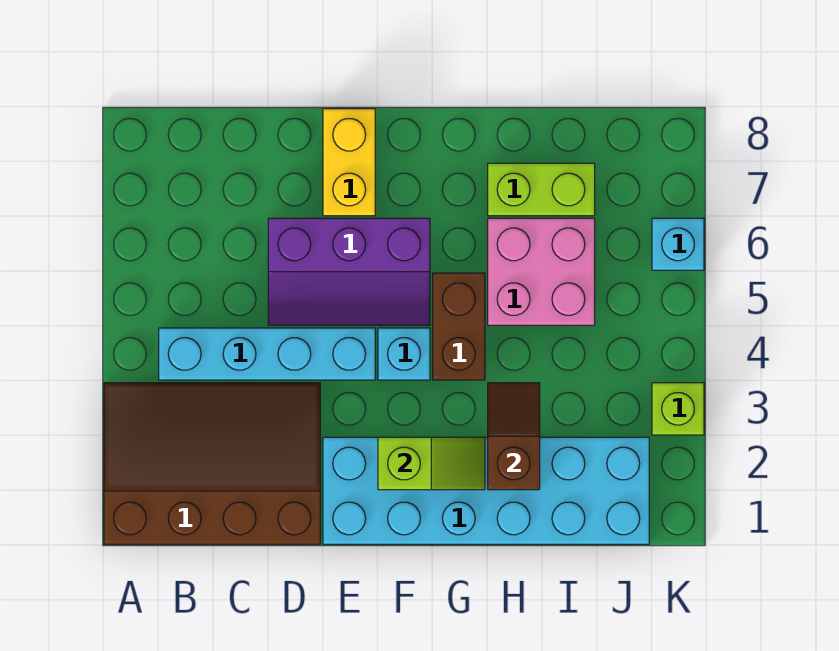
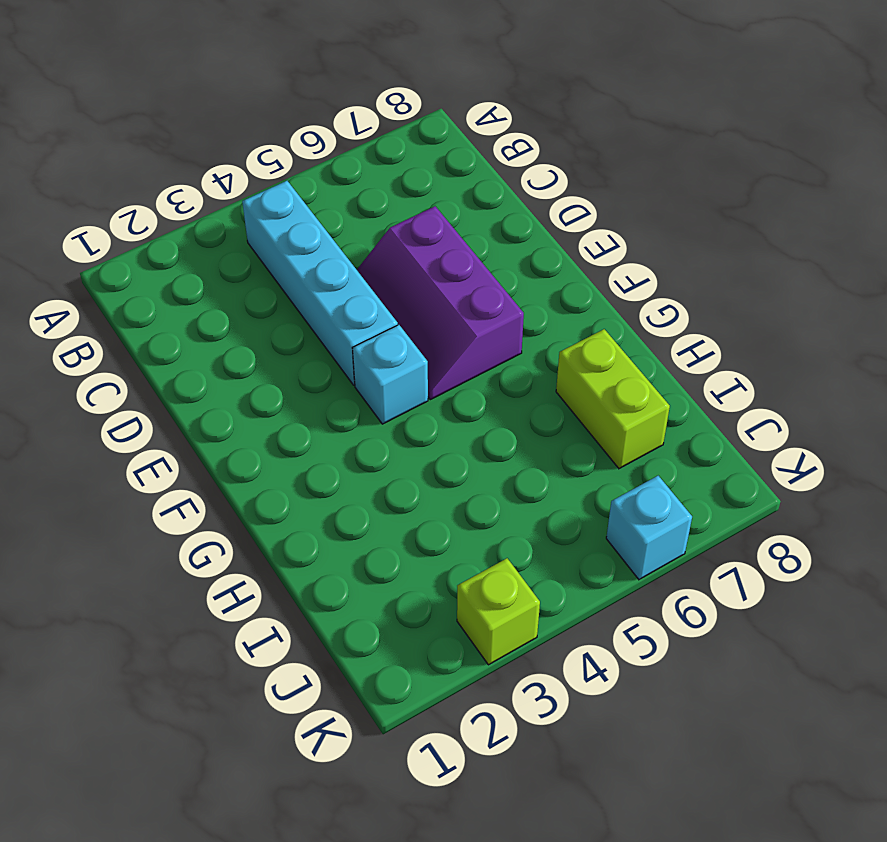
none -> brown 3x4 slope [104,383,320,544]
none -> cyan 2x6 brick [323,437,649,544]
none -> yellow 1x2 brick [323,109,375,216]

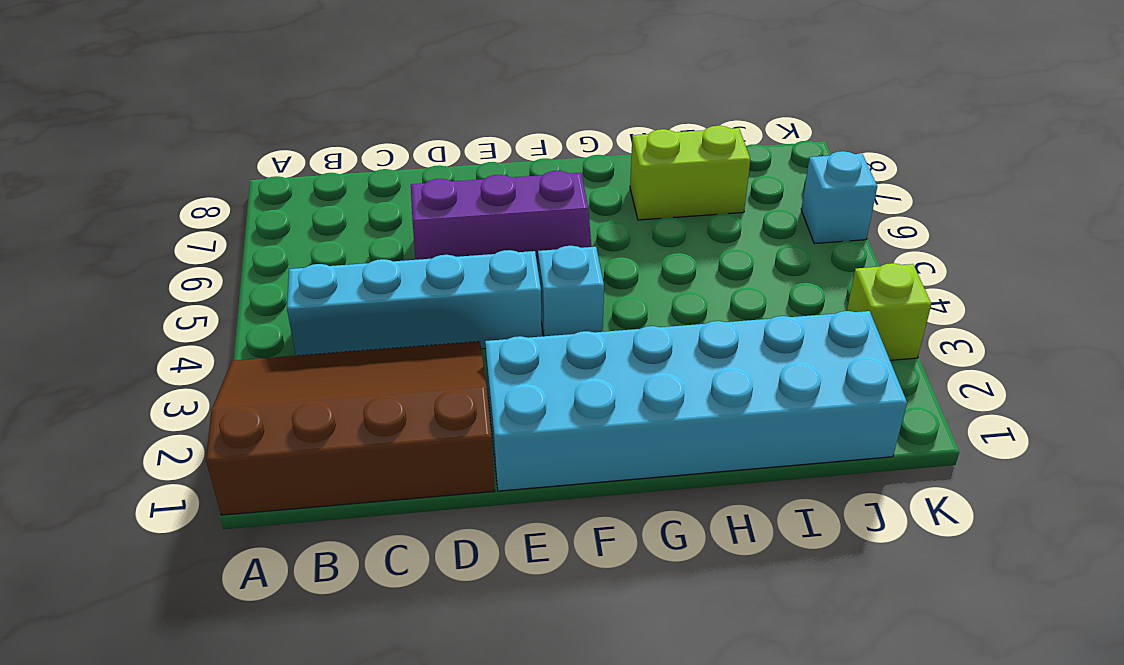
none -> yellow 1x2 brick [323,109,375,216]
none -> brown 1x2 brick [433,273,485,380]
none -> pink 2x2 brick [488,218,595,325]

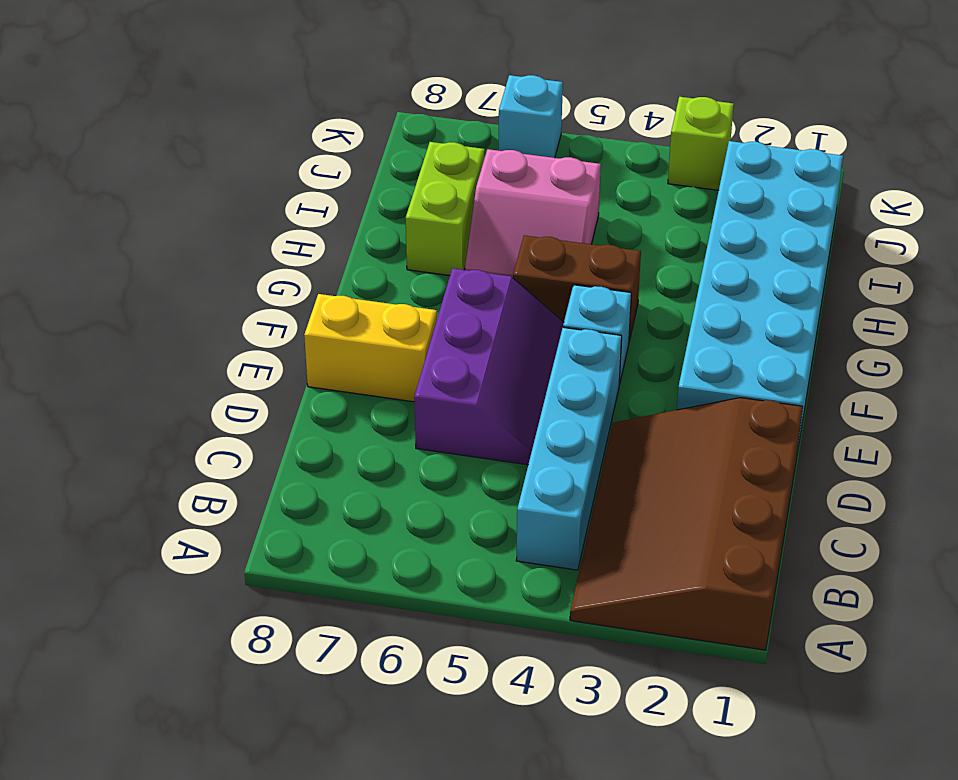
pink 2x2 slope [465,149,601,278] -> pink 2x2 brick [488,218,595,325]
none -> lime 1x2 slope [378,437,485,490]
none -> brown 1x2 slope [488,383,540,490]

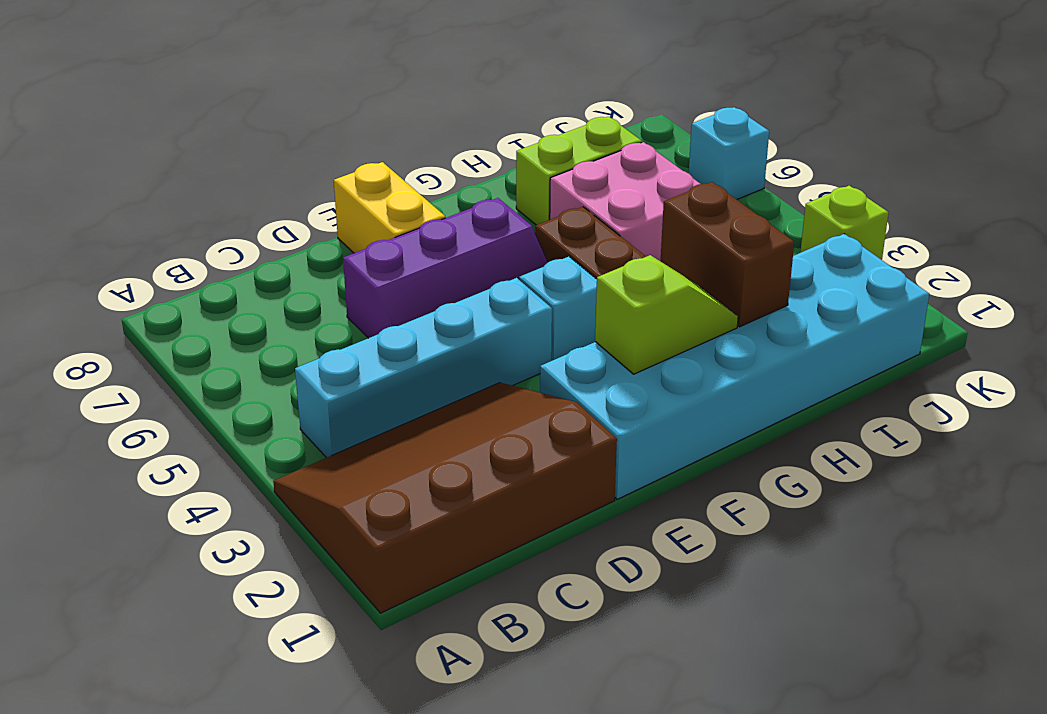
brown 1x2 brick [661,182,794,327] -> brown 1x2 slope [488,383,540,490]

